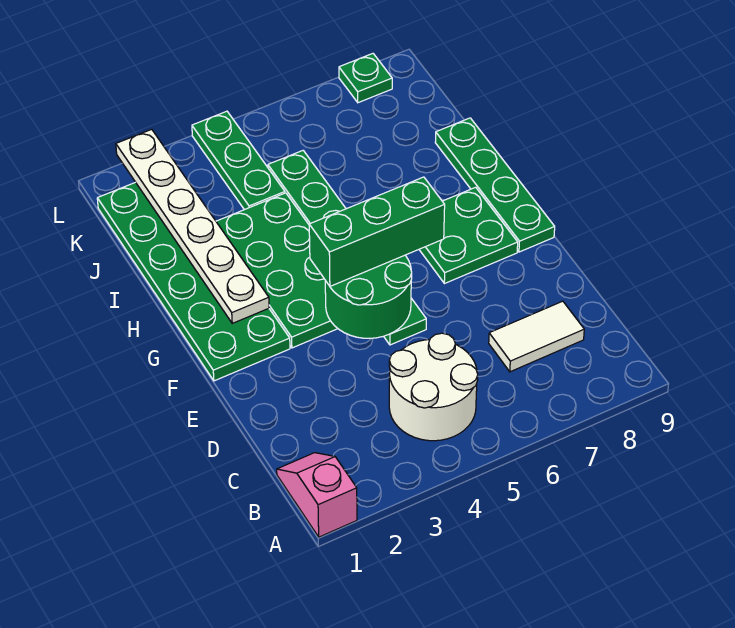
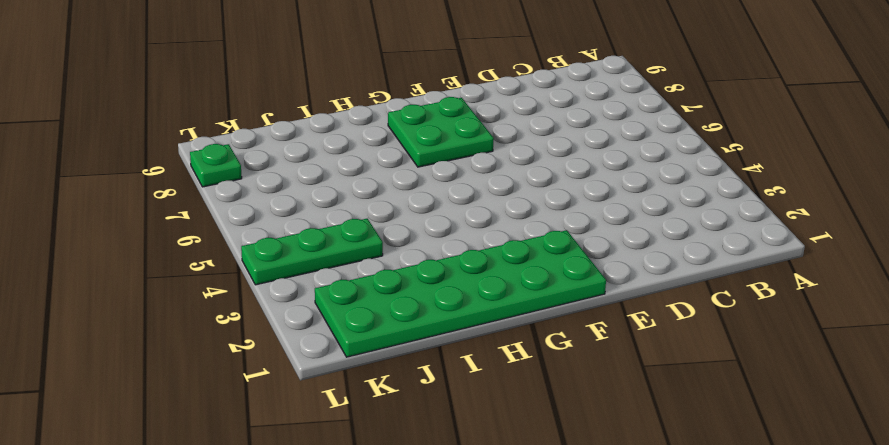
none -> pink 1x2 slope [277,453,357,537]
none -> white 2x2 round brick [389,333,478,441]
none -> white 1x2 tile [489,301,584,372]

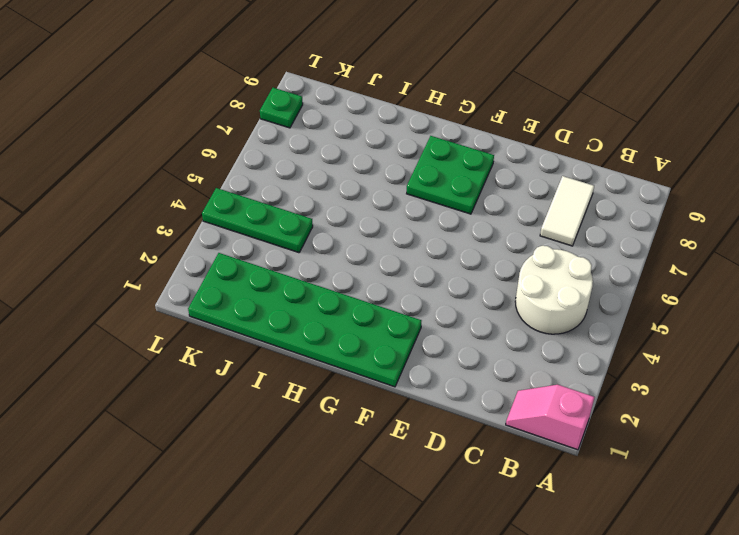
none -> green 1x6 plate [268,151,426,345]
none -> green 2x4 plate [216,193,338,348]
none -> green 1x4 plate [435,118,555,252]

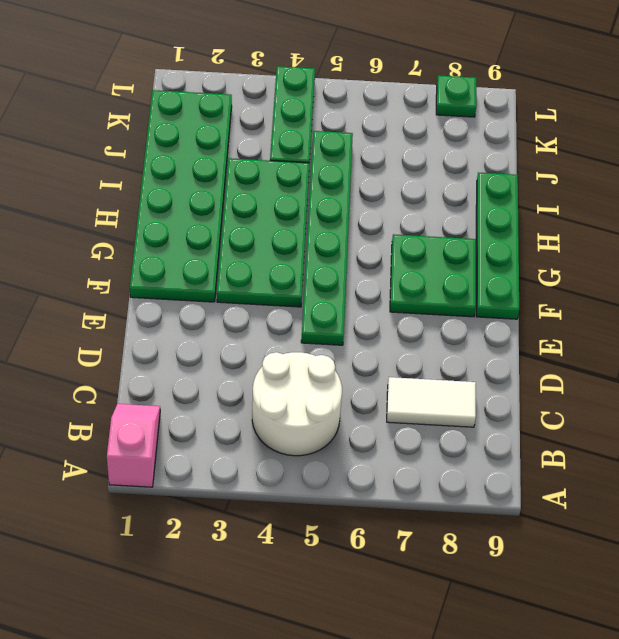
none -> green 2x2 round brick [325,255,412,338]
none -> white 1x6 plate [116,129,269,323]
none -> green 1x3 brick [309,177,445,286]

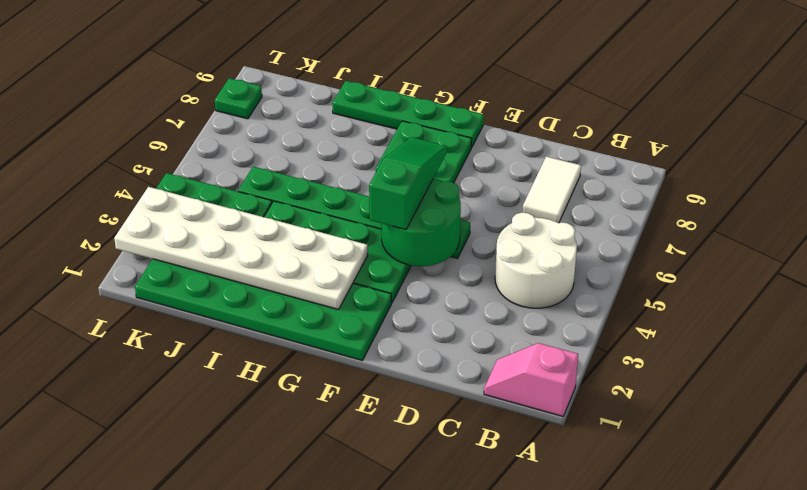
green 1x3 slope [369,137,447,230] -> green 1x3 brick [309,177,445,286]
white 2x6 plate [114,187,368,310] -> white 1x6 plate [116,129,269,323]

